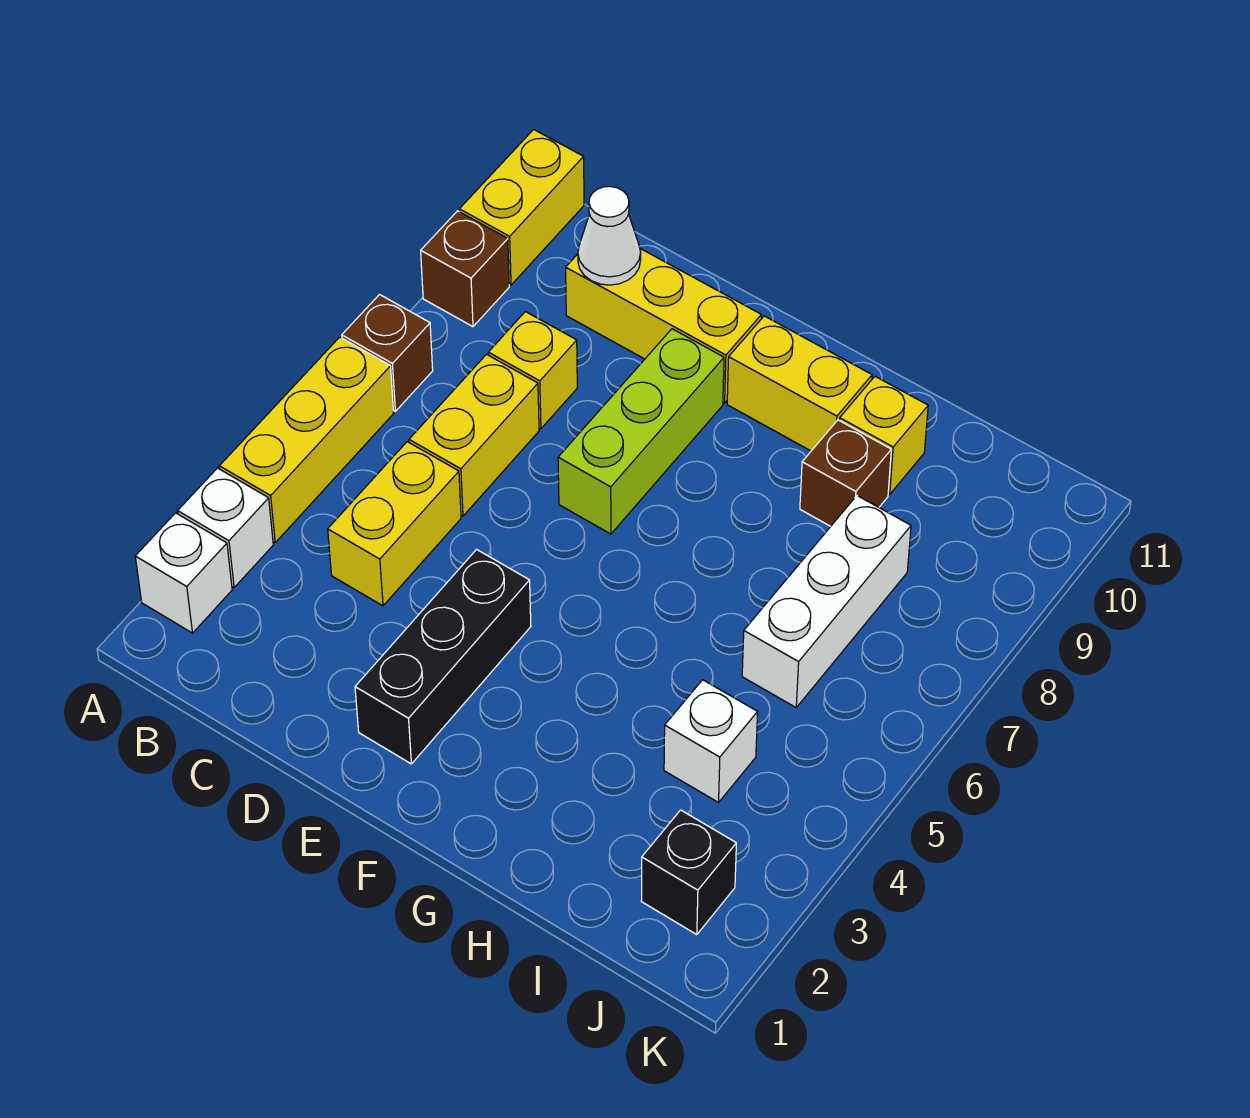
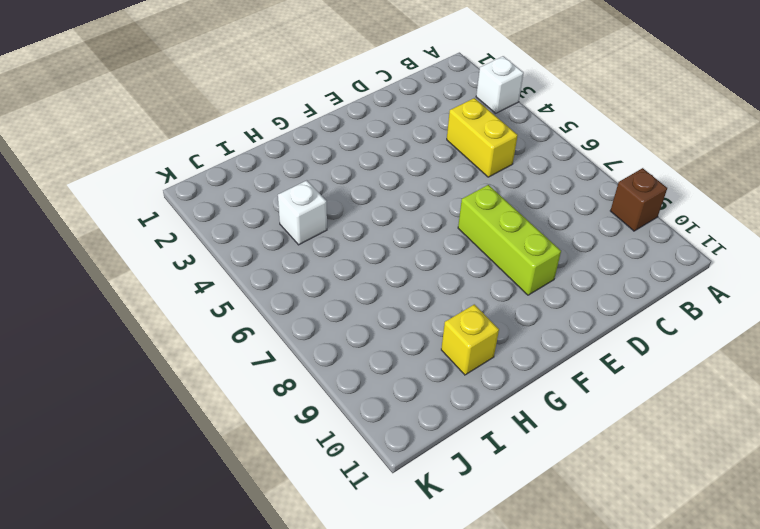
none -> white 1x1 brick [135,513,232,633]
none -> yellow 1x3 brick [219,337,394,542]
none -> brown 1x1 brick [342,295,433,411]

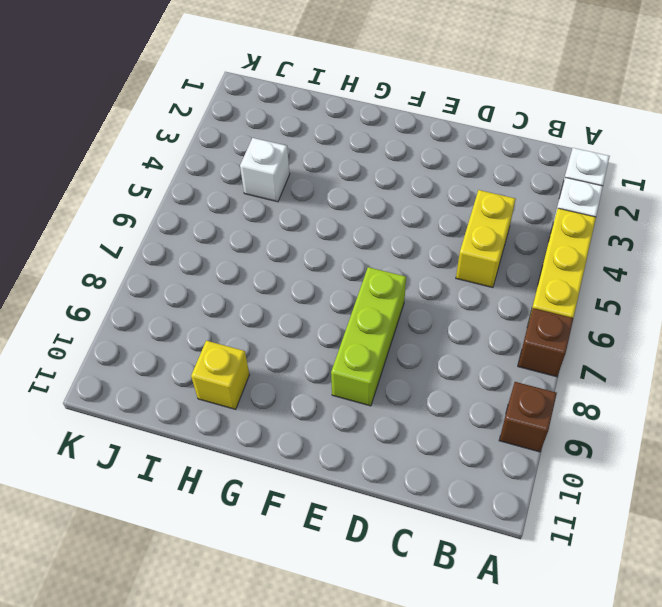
none -> yellow 1x2 brick [459,129,584,285]
none -> yellow 1x2 brick [409,354,539,516]
none -> yellow 1x1 brick [488,312,577,429]

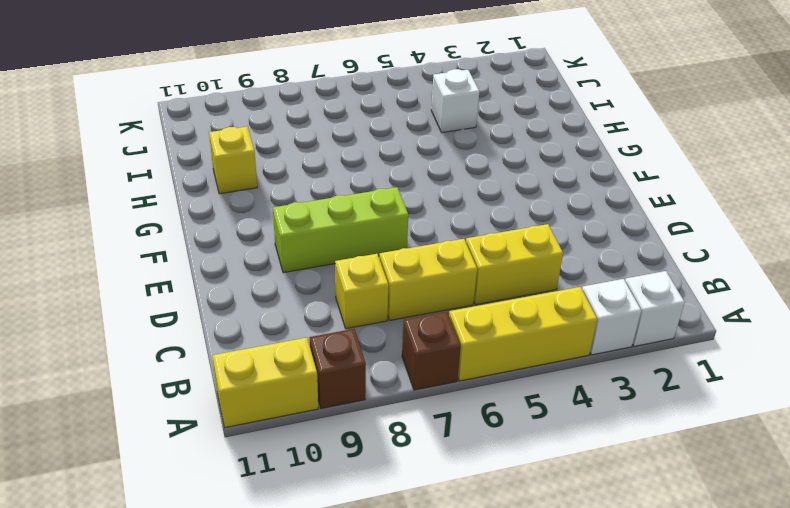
none -> yellow 1x3 brick [566,249,761,403]
none -> black 1x3 brick [355,549,531,764]
none -> yellow 1x2 brick [727,316,872,451]

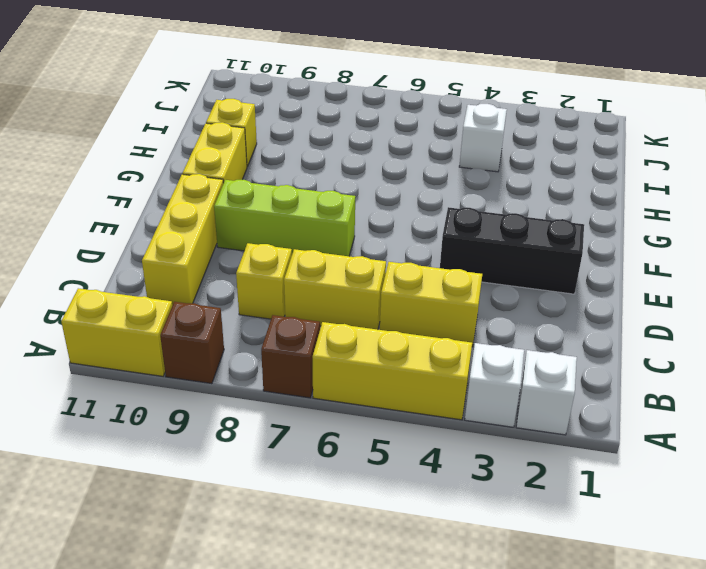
none -> brown 1x1 brick [800,420,891,526]
none -> white 1x3 brick [742,496,911,707]
none -> black 1x1 brick [641,810,736,935]

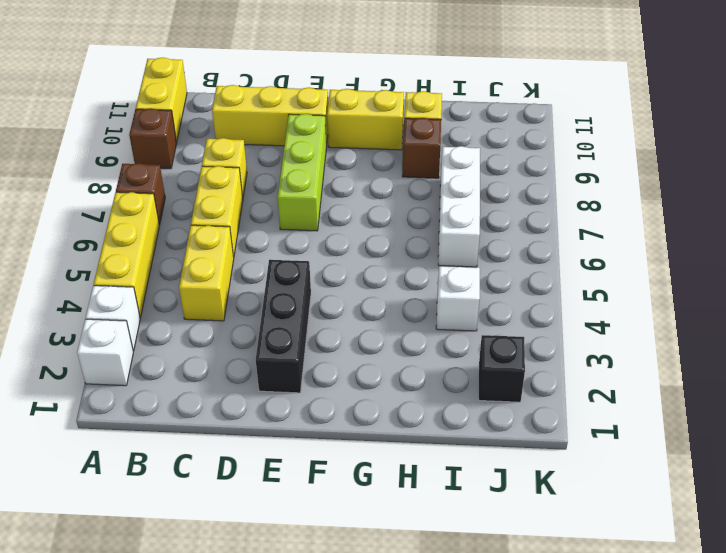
none -> white 1x1 cone [578,186,641,285]

